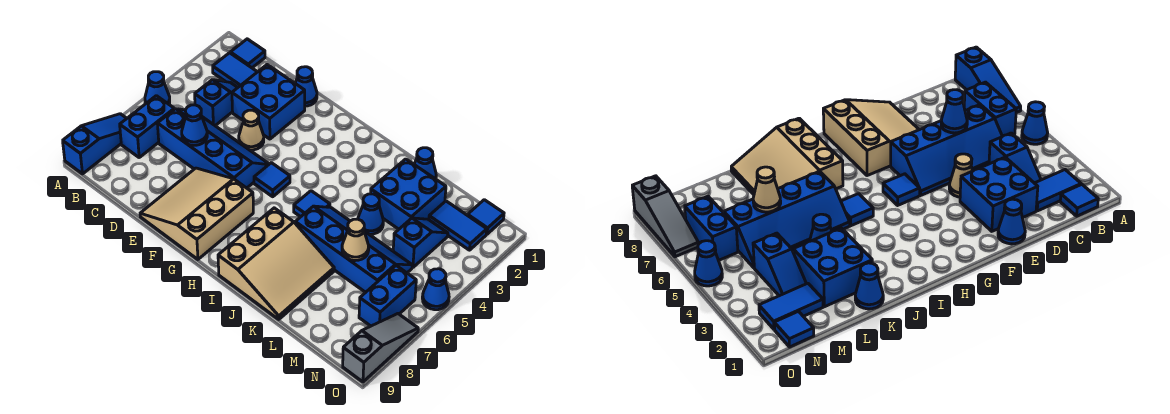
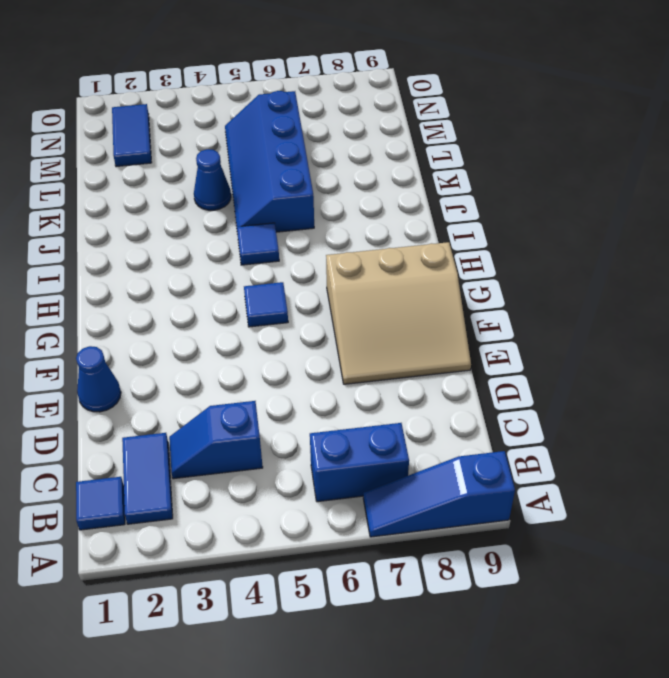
none -> blue 1x1 cone [145,72,170,104]
none -> blue 2x4 slope [157,109,269,188]
none -> blue 2x2 brick [232,65,305,139]

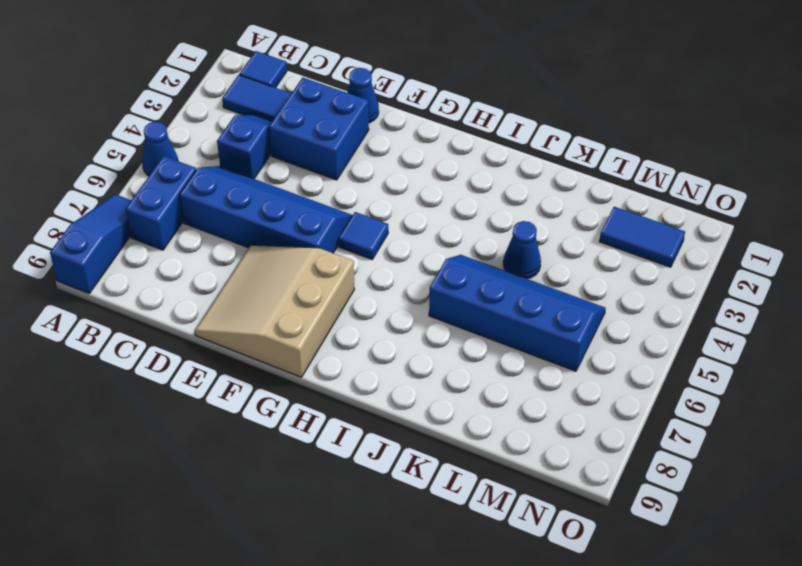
none -> tan 1x1 cone [239,110,264,150]
none -> blue 1x1 tile [294,191,330,217]
none -> tan 3x3 slope [218,208,334,319]

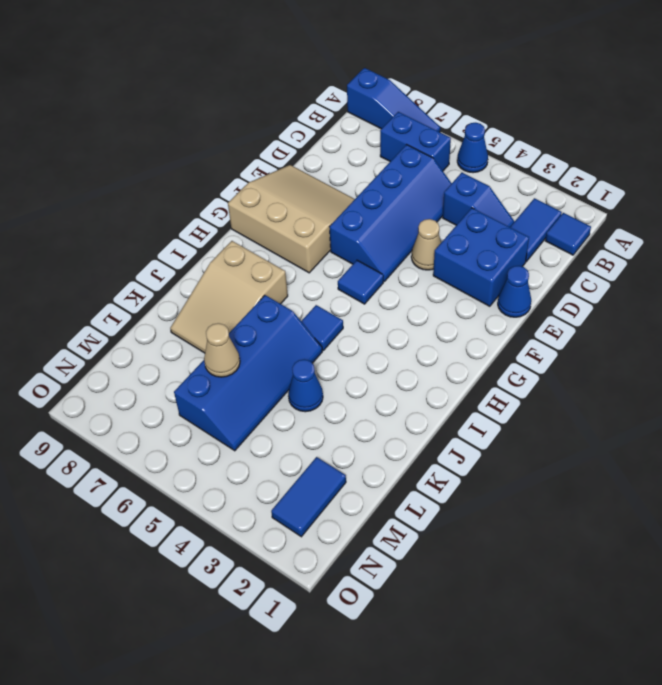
tan 2x3 slope [170,241,288,353] -> tan 3x3 slope [218,208,334,319]
none -> blue 1x1 cone [414,148,436,179]
none -> blue 2x2 brick [371,159,446,229]
none -> blue 1x2 slope [393,218,448,267]

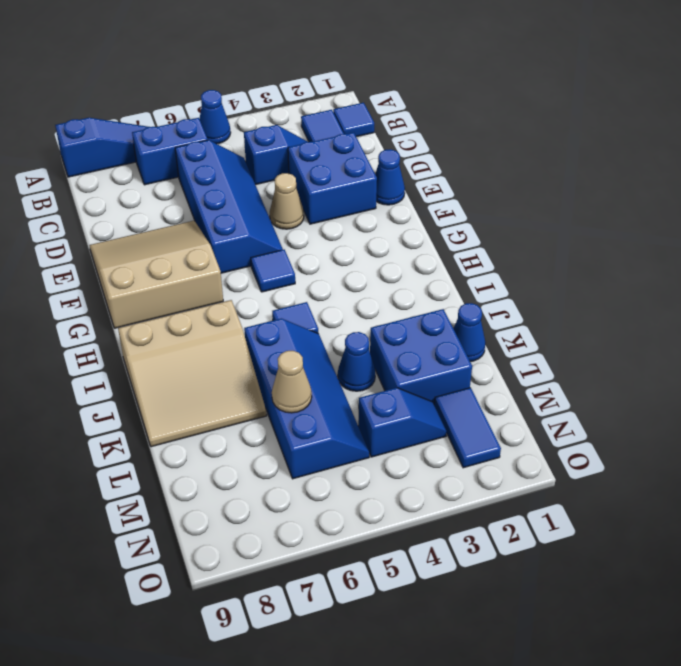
none -> blue 1x1 tile [468,200,504,234]
none -> blue 1x2 brick [359,266,416,326]
none -> blue 1x1 cone [422,269,449,310]

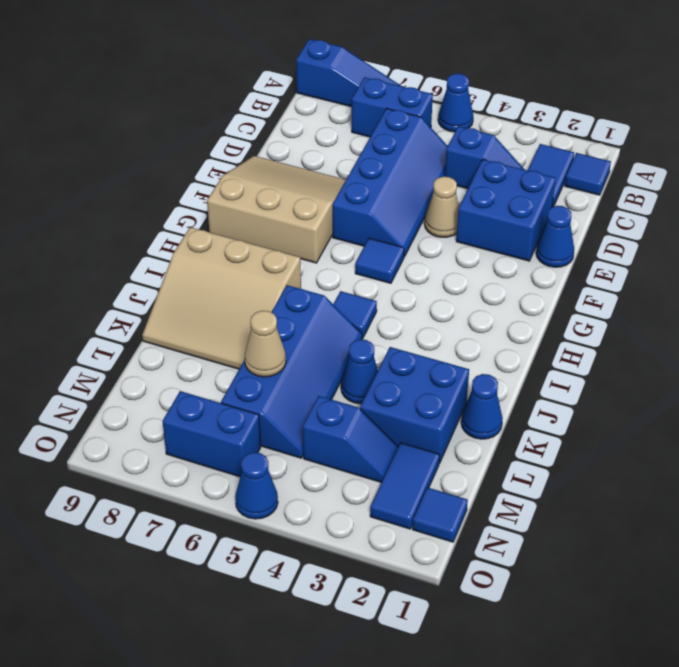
none -> grey 1x3 slope [343,314,418,382]
none -> blue 1x1 cone [182,105,207,145]

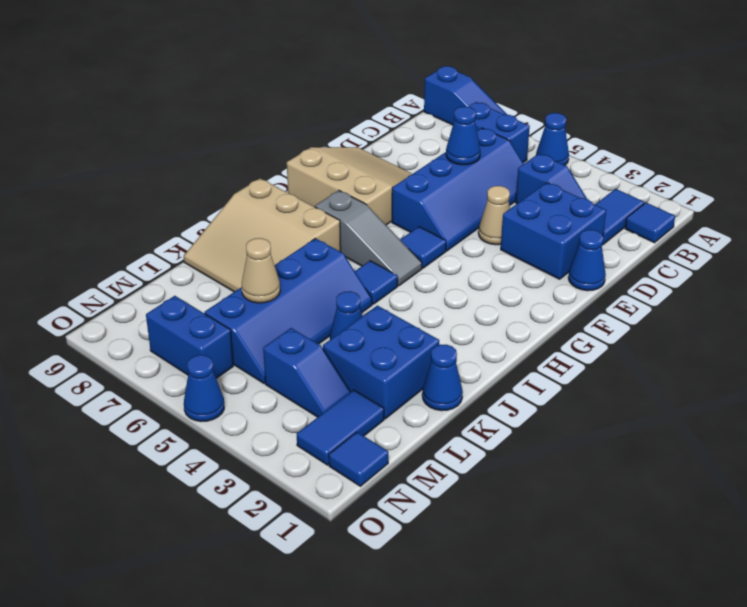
grey 1x3 slope [315,190,422,286] -> grey 1x3 slope moved to [343,314,418,382]

